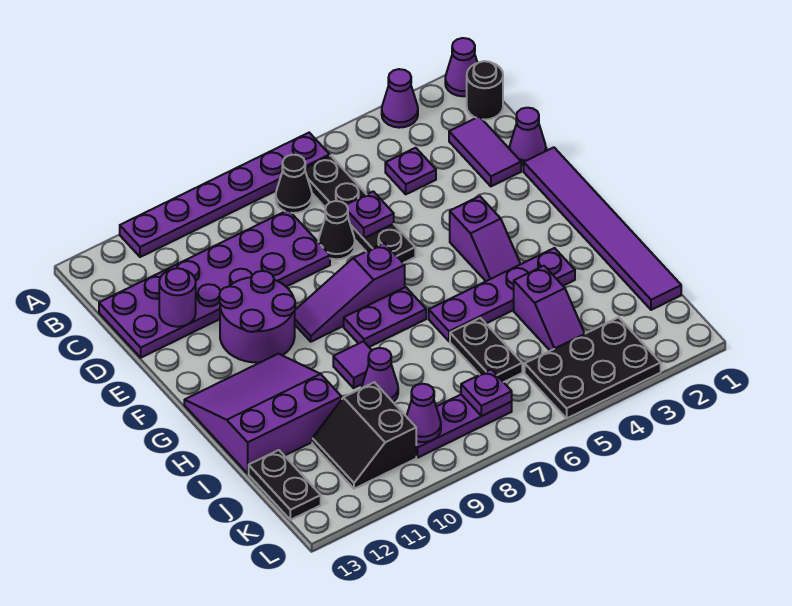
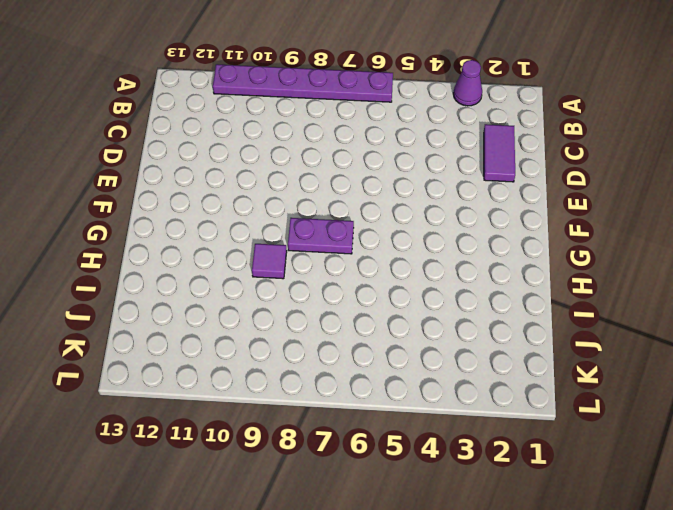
none -> purple 1x1 cone [445,38,477,96]
none -> black 1x1 round brick [467,61,503,120]
none -> black 1x4 plate [305,156,415,263]
none -> black 1x1 cone [276,155,312,213]

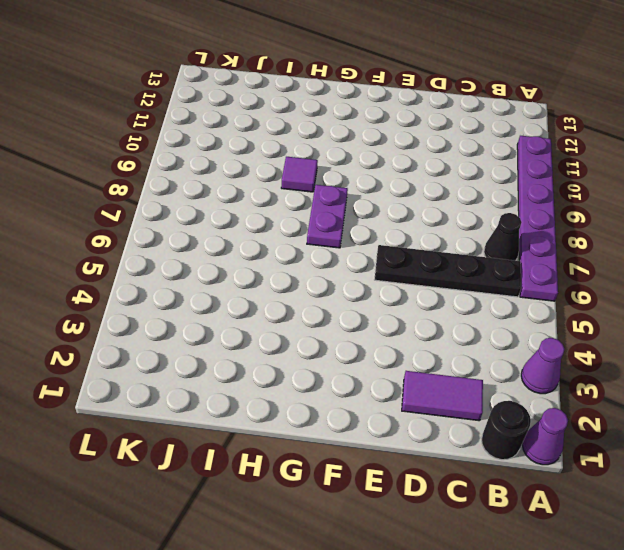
none -> purple 1x1 plate [385,148,436,194]
none -> purple 2x6 plate [99,210,330,358]
none -> purple 1x1 cone [509,108,546,165]
none -> black 1x1 cone [318,201,355,259]

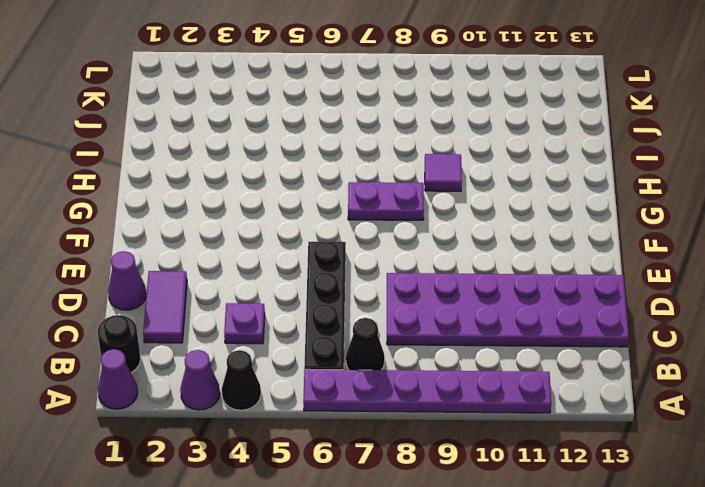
black 1x1 cone [222,350,261,410] -> black 1x1 cone moved to [318,201,355,259]
none -> purple 1x6 tile [524,147,681,310]
none -> purple 2x2 round brick [219,271,295,363]
none -> purple 1x2 slope [450,196,520,281]
none -> purple 1x3 slope [295,243,405,342]

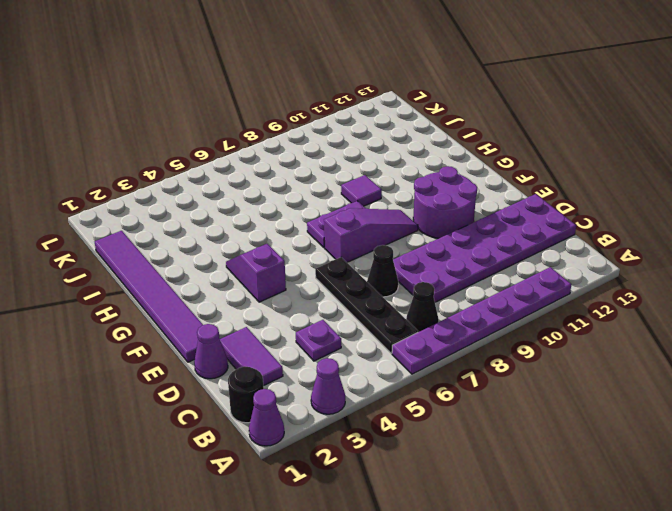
none -> purple 3x3 slope [184,354,342,473]
none -> purple 1x4 plate [429,248,575,341]
none -> purple 1x2 slope [514,266,585,351]
none -> black 1x2 plate [450,318,522,382]

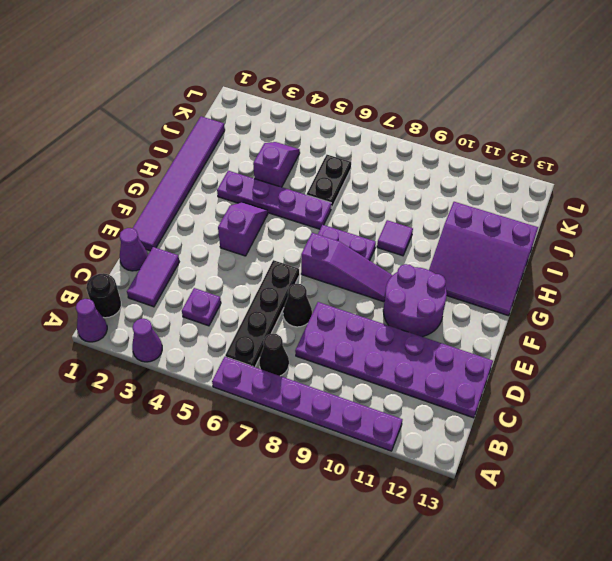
none -> purple 1x1 cone [362,348,398,402]
none -> black 2x2 slope [312,382,416,489]
none -> black 1x2 plate [249,450,321,520]
none -> black 2x3 plate [525,317,661,418]

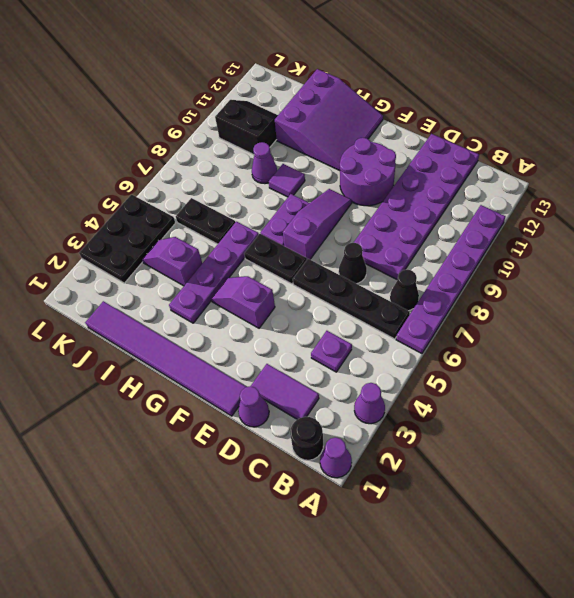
black 1x2 plate [244,234,307,284] -> black 1x2 plate moved to [249,450,321,520]
none -> purple 1x3 plate [416,395,512,457]
none -> purple 1x1 plate [347,191,394,238]
none -> purple 1x1 round brick [159,268,196,327]
none -> purple 1x1 plate [461,369,512,416]

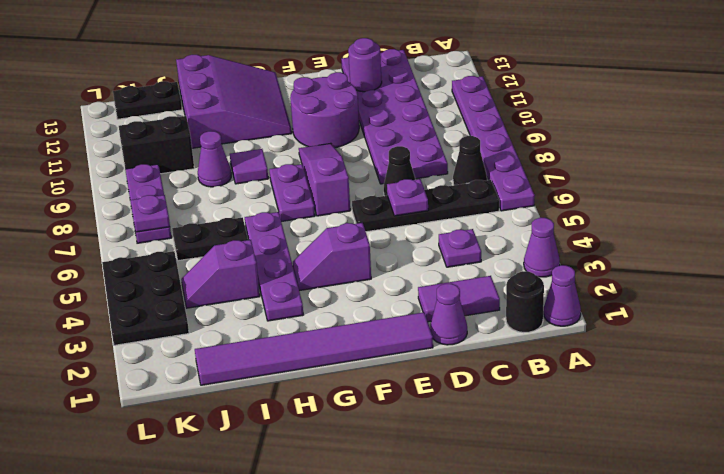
none -> purple 1x1 cone [406,384,441,442]

